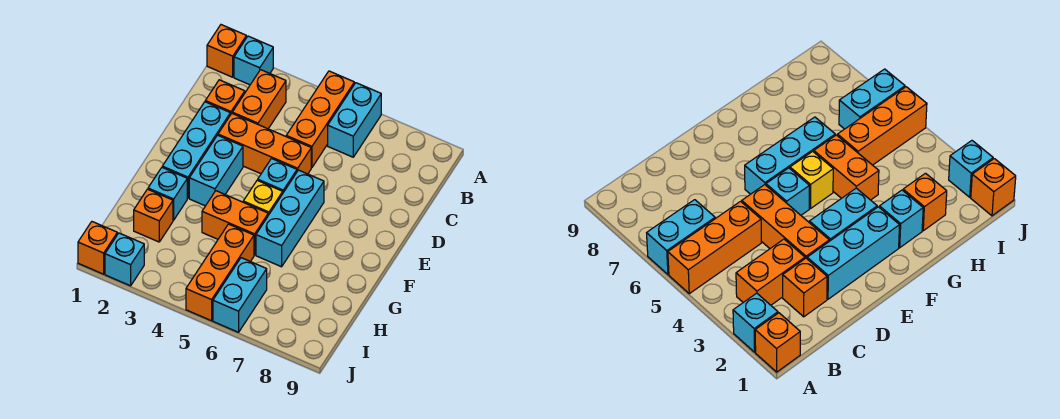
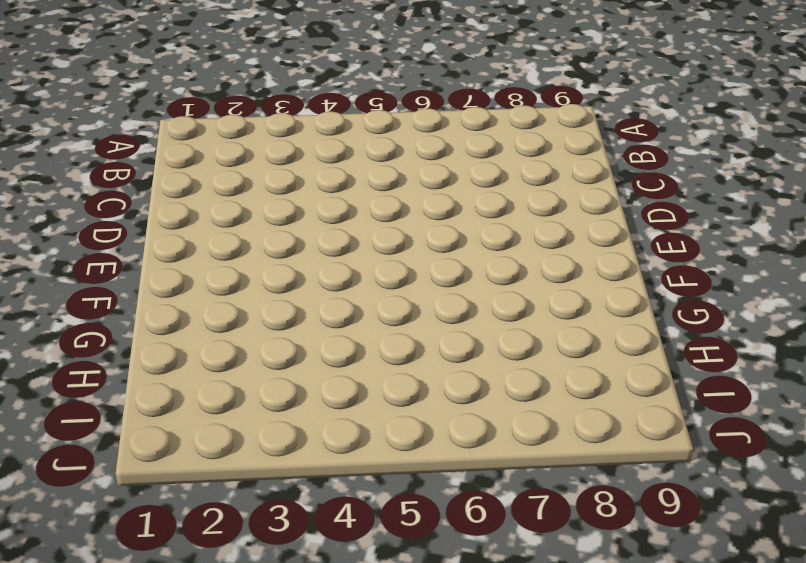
none -> orange 1x1 brick [207,25,246,77]
none -> cyan 1x1 brick [234,36,273,85]
none -> orange 1x3 brick [286,71,354,168]

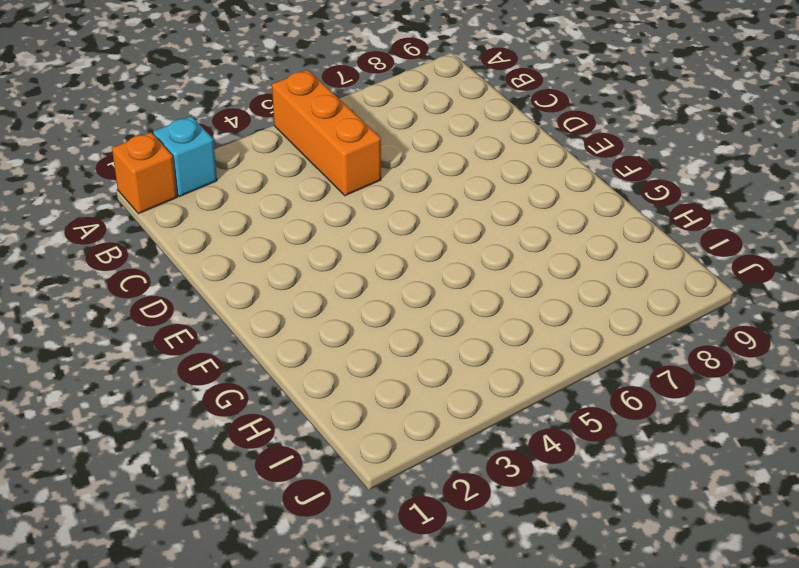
none -> cyan 1x2 brick [328,83,381,157]
none -> orange 1x2 brick [232,70,286,129]
none -> orange 1x1 brick [205,80,245,115]

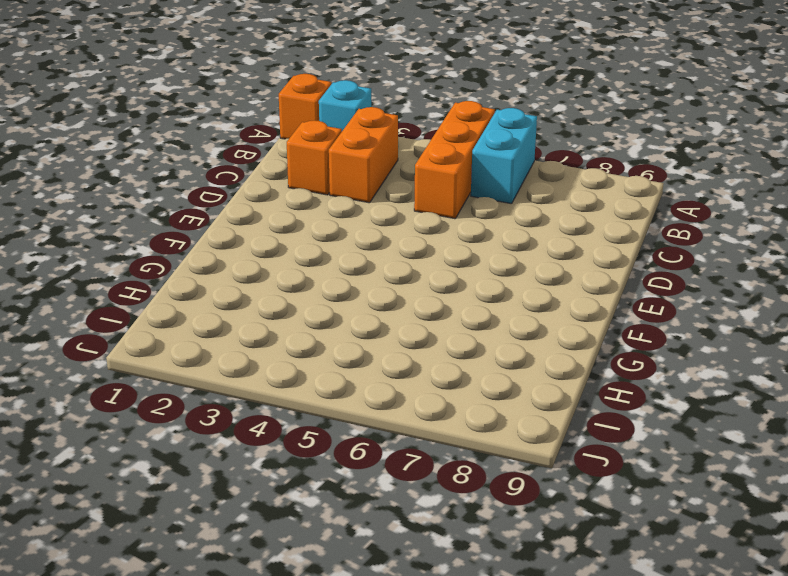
none -> cyan 1x3 brick [162,102,230,198]
none -> orange 1x3 brick [218,114,311,174]
none -> cyan 1x2 brick [189,135,243,206]

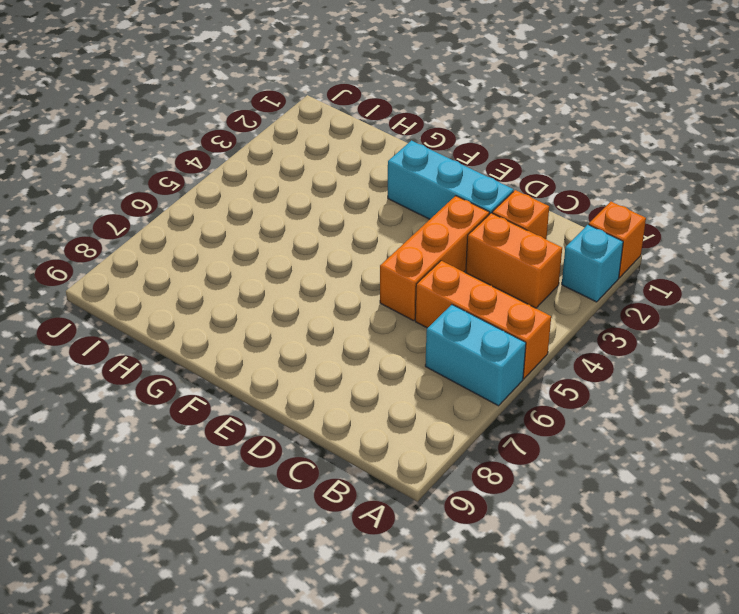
none -> cyan 1x2 brick [189,135,243,206]
none -> cyan 1x1 brick [258,159,297,192]
none -> cyan 1x3 brick [256,170,324,267]

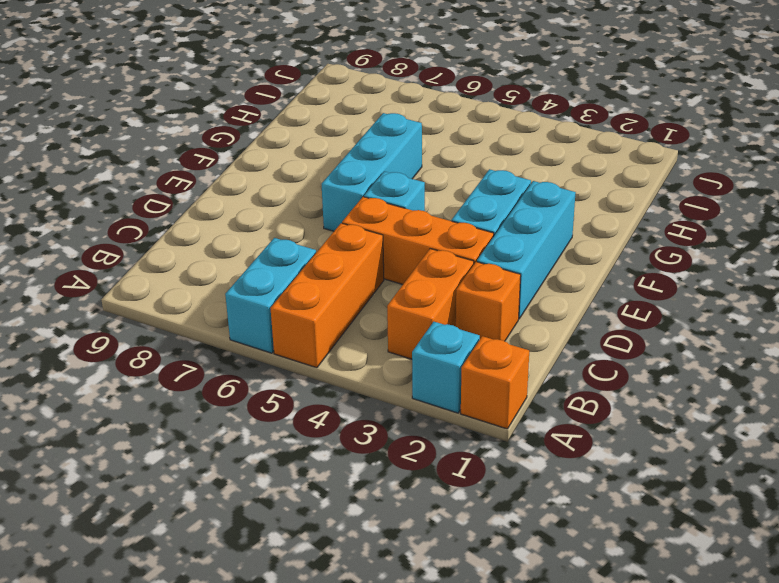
none -> yellow 1x1 brick [243,180,283,215]
none -> cyan 1x1 brick [148,168,187,220]
none -> orange 1x2 brick [202,191,268,255]

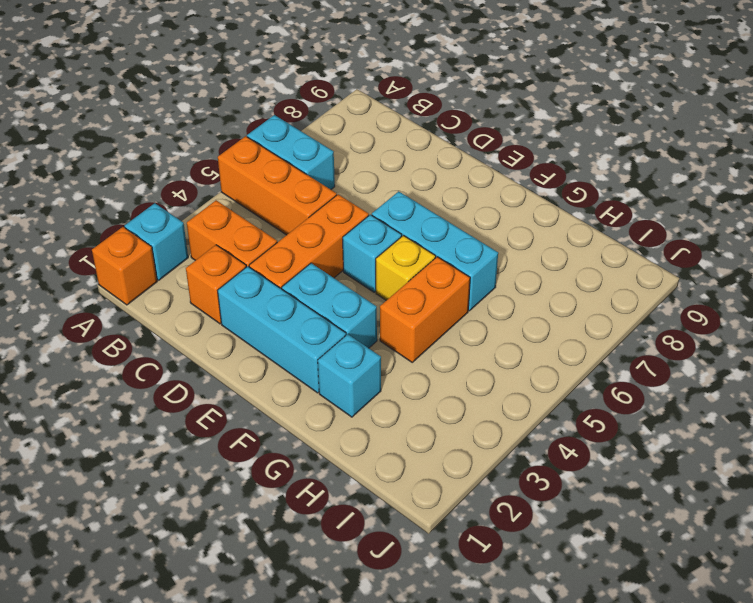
none -> orange 1x1 brick [134,189,173,242]
none -> orange 1x3 brick [186,224,254,321]
none -> cyan 1x2 brick [213,258,267,332]

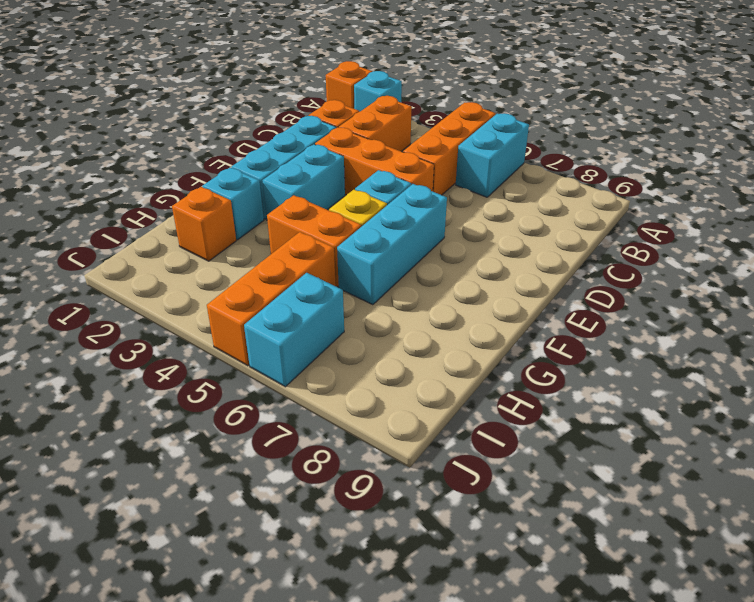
none -> orange 1x1 brick [78,222,117,274]
none -> cyan 1x1 brick [105,233,144,286]

